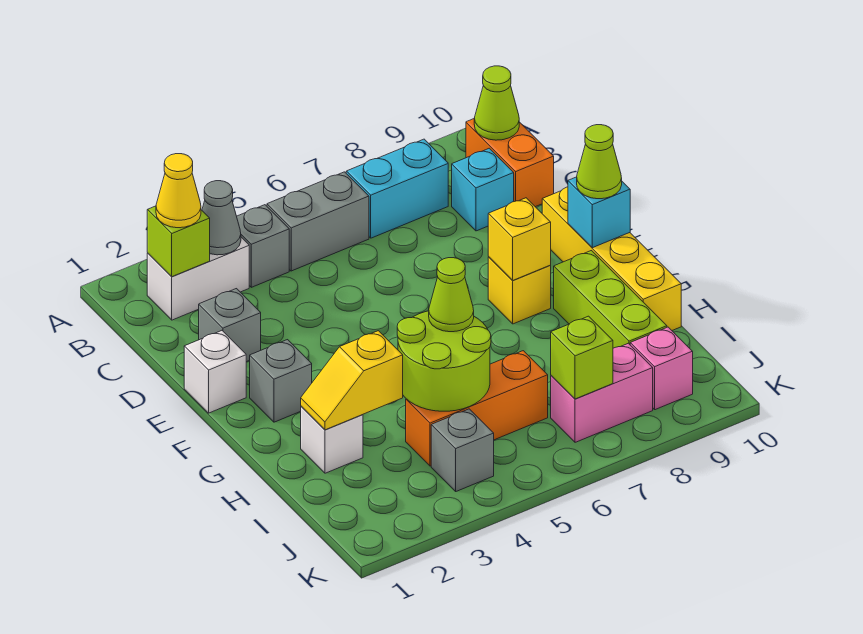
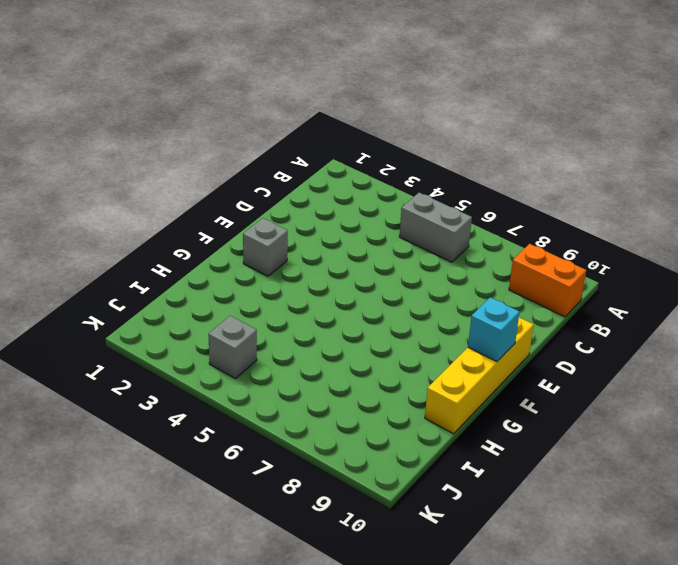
orange 1x2 brick [509,244,586,317] -> orange 1x2 brick turned to [466,119,554,207]
none -> white 1x2 brick [147,237,249,320]
none -> grey 1x1 brick [237,205,289,287]
none -> cyan 1x2 brick [346,139,448,238]

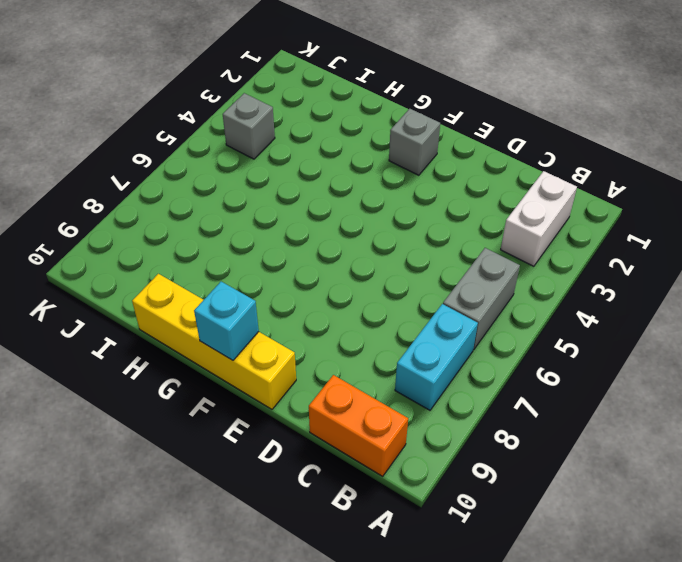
none -> grey 1x1 brick [237,205,289,287]
none -> cyan 1x1 brick [452,148,514,231]
none -> grey 1x1 brick [199,289,261,362]

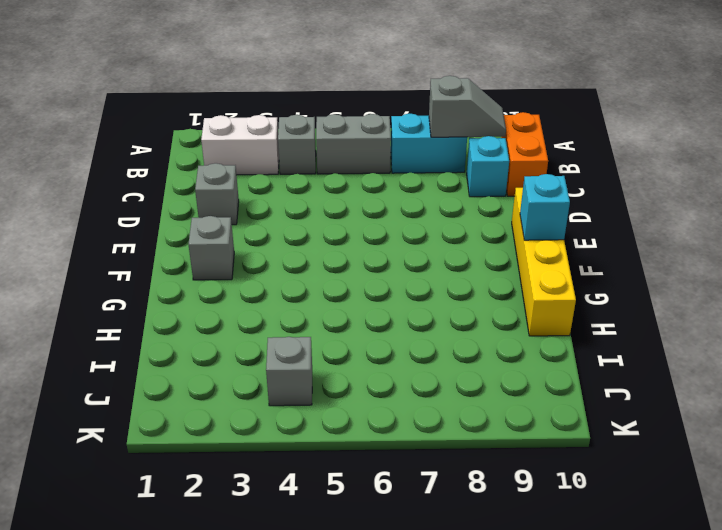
grey 1x2 slope [429,76,506,137] -> none
none -> white 1x1 brick [184,331,246,413]
none -> yellow 1x1 brick [488,257,551,324]
none -> lime 1x3 brick [554,251,667,348]

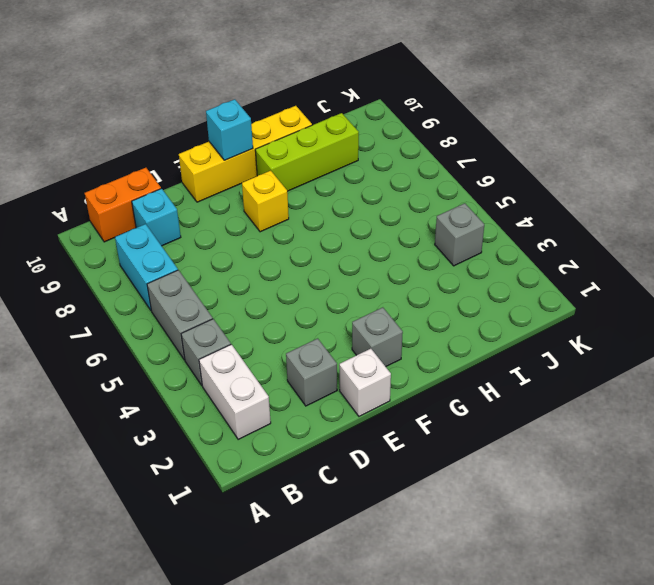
none -> white 1x1 brick [301,406,363,473]
none -> orange 1x3 brick [406,351,548,466]
none -> pink 1x2 brick [551,343,653,442]

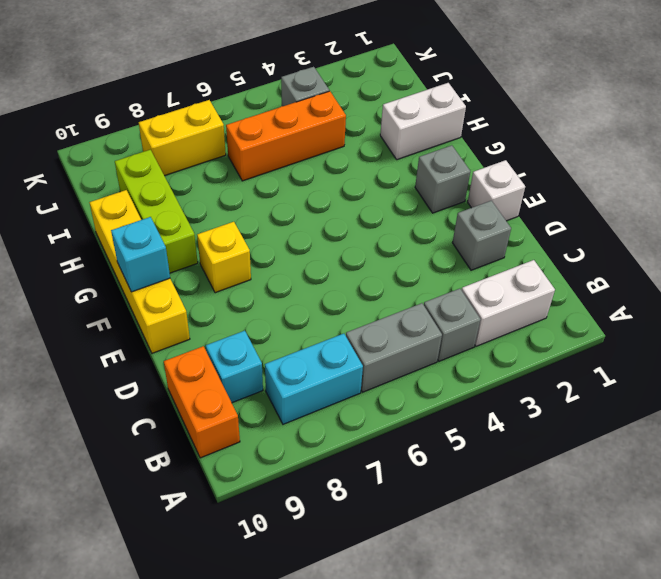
white 1x2 brick [380,83,466,160] -> white 1x1 brick [301,406,363,473]
yellow 1x2 brick [139,100,226,176] -> pink 1x2 brick [551,343,653,442]
none -> pink 1x1 brick [630,327,693,410]
none -> lime 1x1 brick [147,206,210,277]
none -> grey 1x1 cone [202,181,241,255]

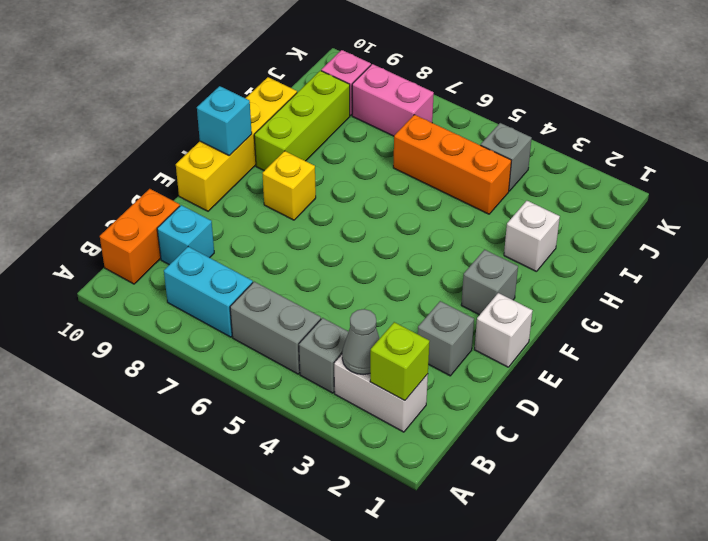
none -> lime 1x1 cone [474,66,519,140]
none -> yellow 1x1 brick [488,198,551,280]
none -> yellow 1x2 slope [301,331,403,430]

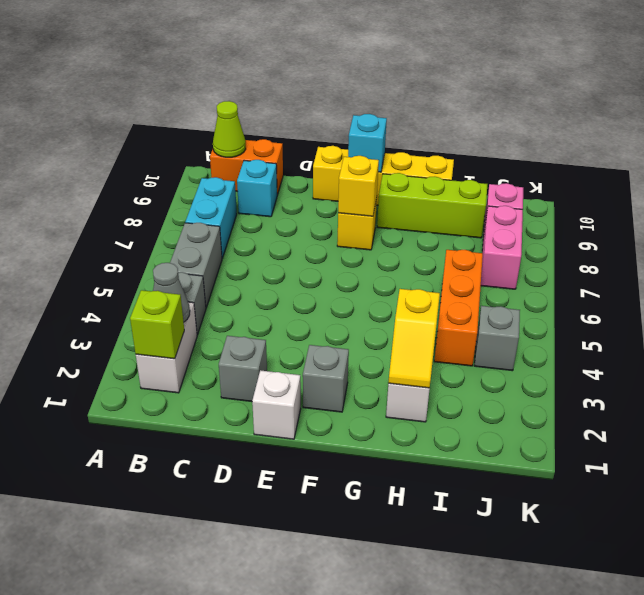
none -> lime 2x2 round brick [397,311,491,411]
none -> lime 1x1 brick [551,316,613,399]
none -> yellow 1x1 cone [156,154,201,228]

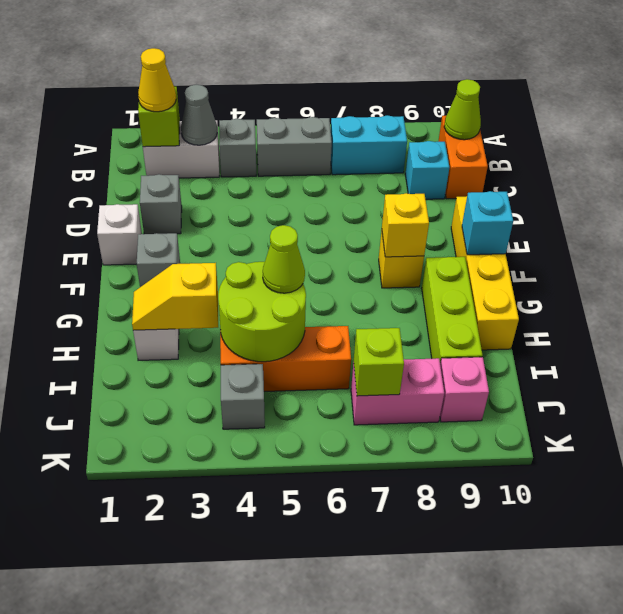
none -> lime 1x1 cone [577,125,622,199]

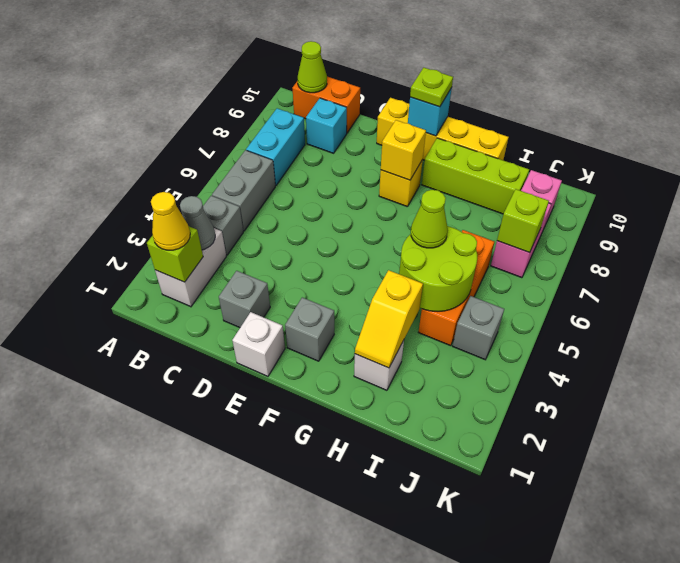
lime 1x1 plate [410,68,453,107] -> lime 1x1 cone [577,125,622,199]

